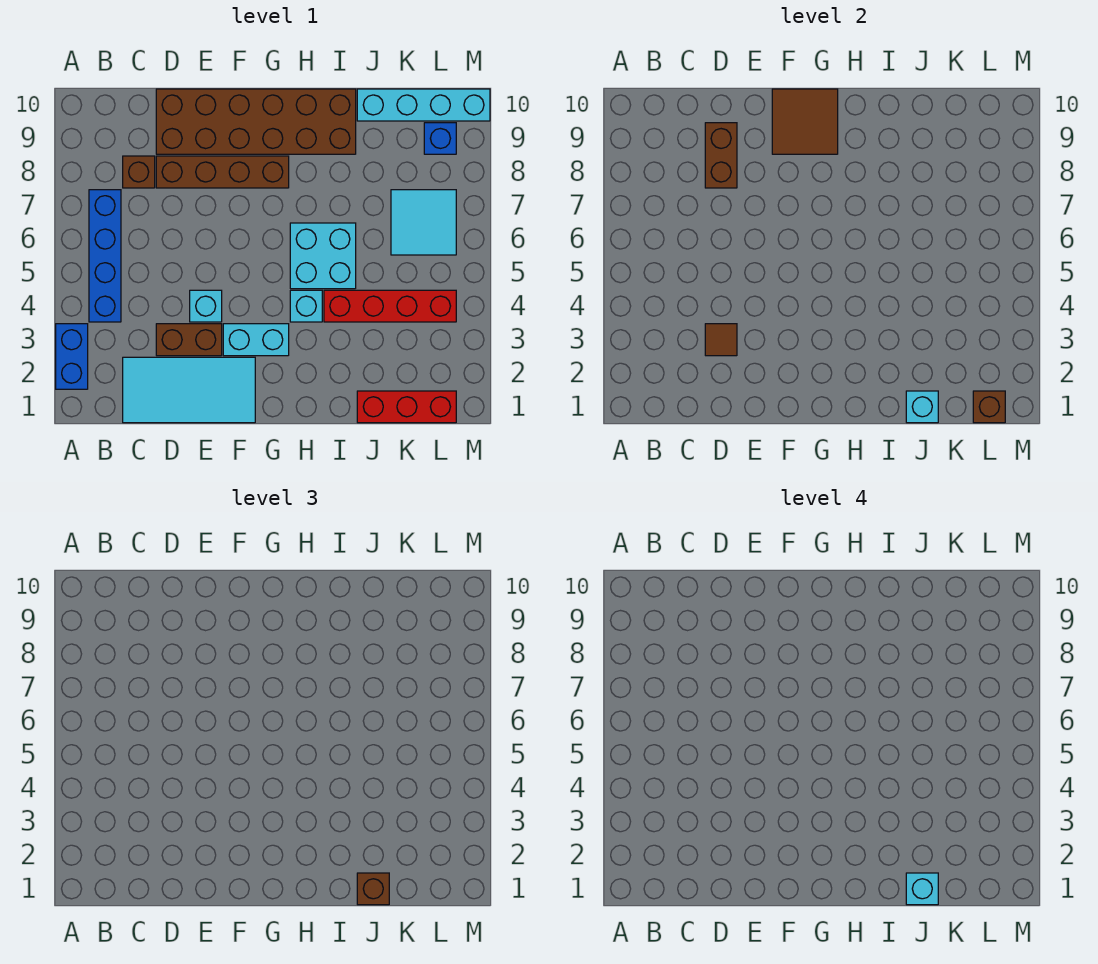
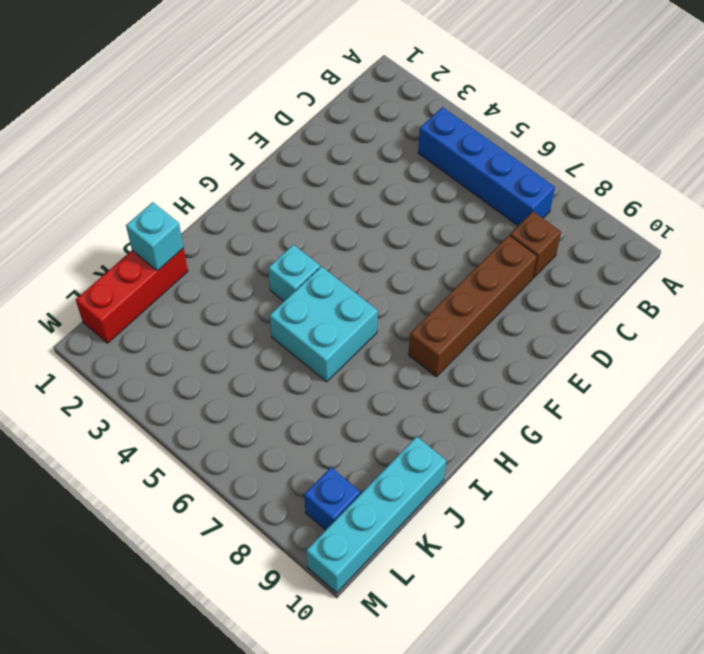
none -> blue 1x2 brick [56,324,88,389]
none -> cyan 2x4 tile [123,357,255,423]
none -> brown 1x2 brick [156,324,222,356]

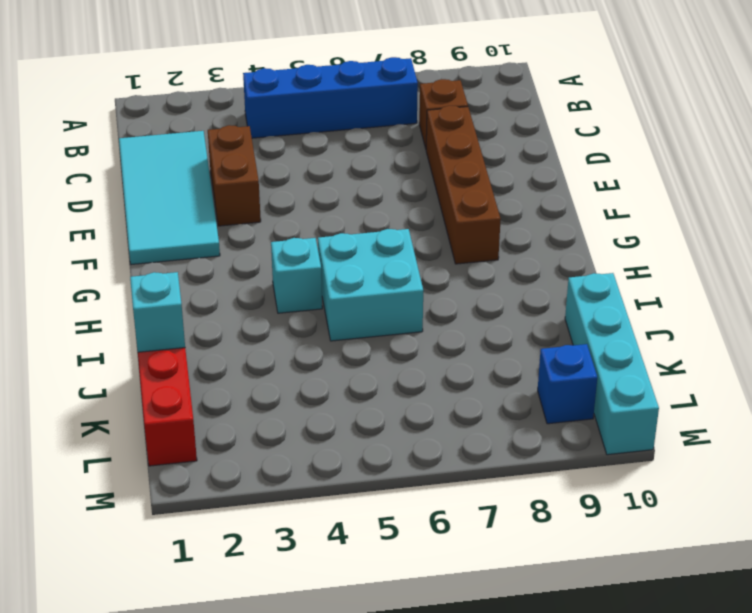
none -> blue 1x2 brick [56,324,88,389]
none -> brown 2x6 brick [156,89,356,154]
none -> cyan 1x1 brick [190,290,222,322]

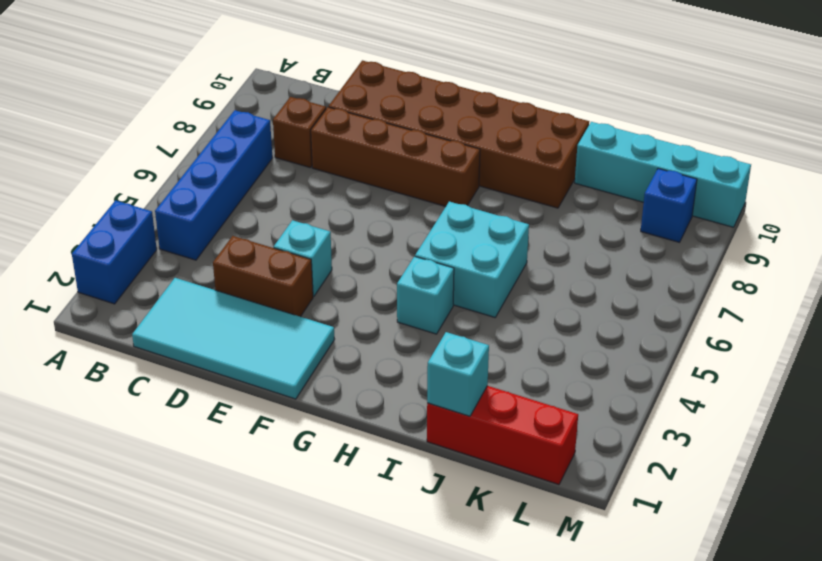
none -> cyan 1x2 brick [223,324,289,356]
none -> red 1x4 brick [324,290,456,322]
none -> cyan 2x2 tile [391,190,456,255]

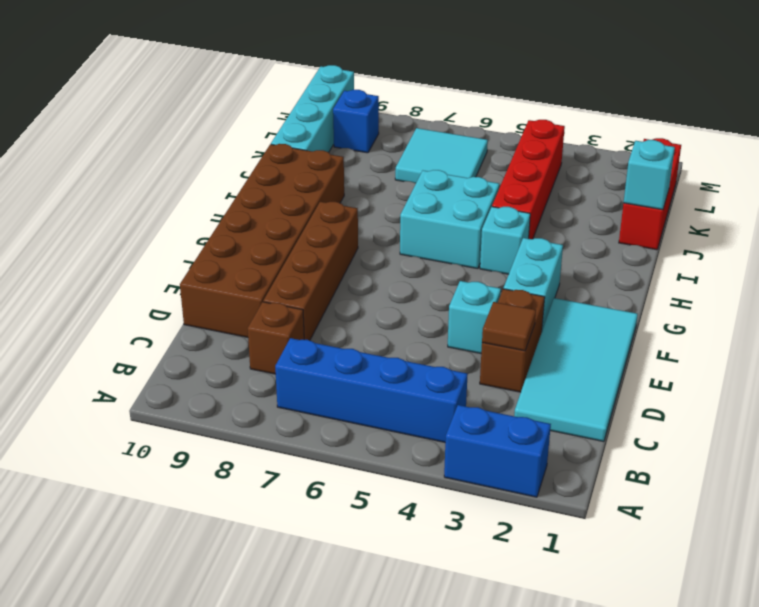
none -> brown 1x2 brick [705,123,737,188]
none -> brown 2x2 tile [772,89,838,154]
none -> brown 1x1 brick [973,391,1005,423]

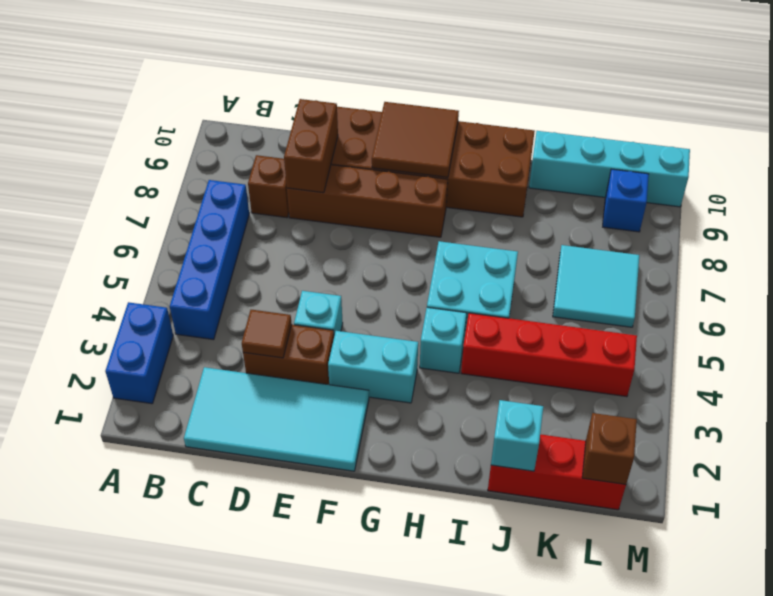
none -> brown 1x1 brick [357,873,389,905]
none -> cyan 1x1 brick [906,873,938,905]

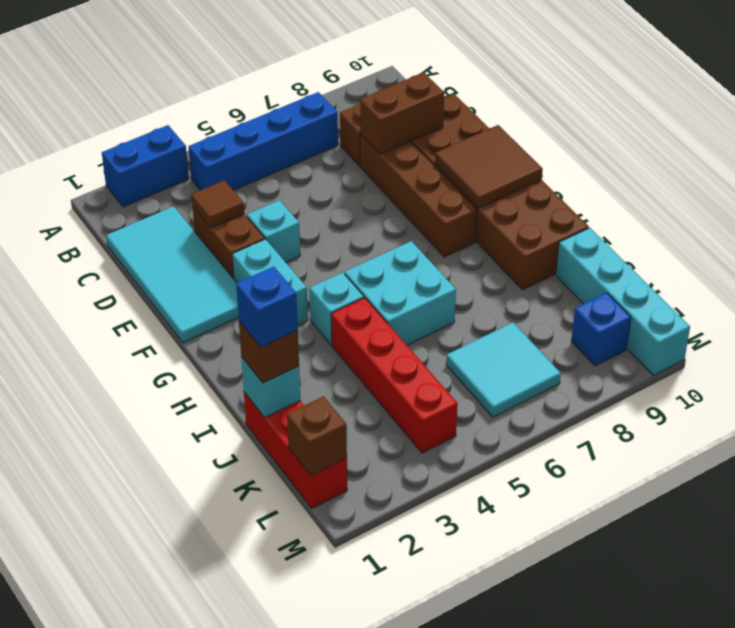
blue 1x1 brick [236,267,298,347] -> cyan 1x1 brick [906,873,938,905]

